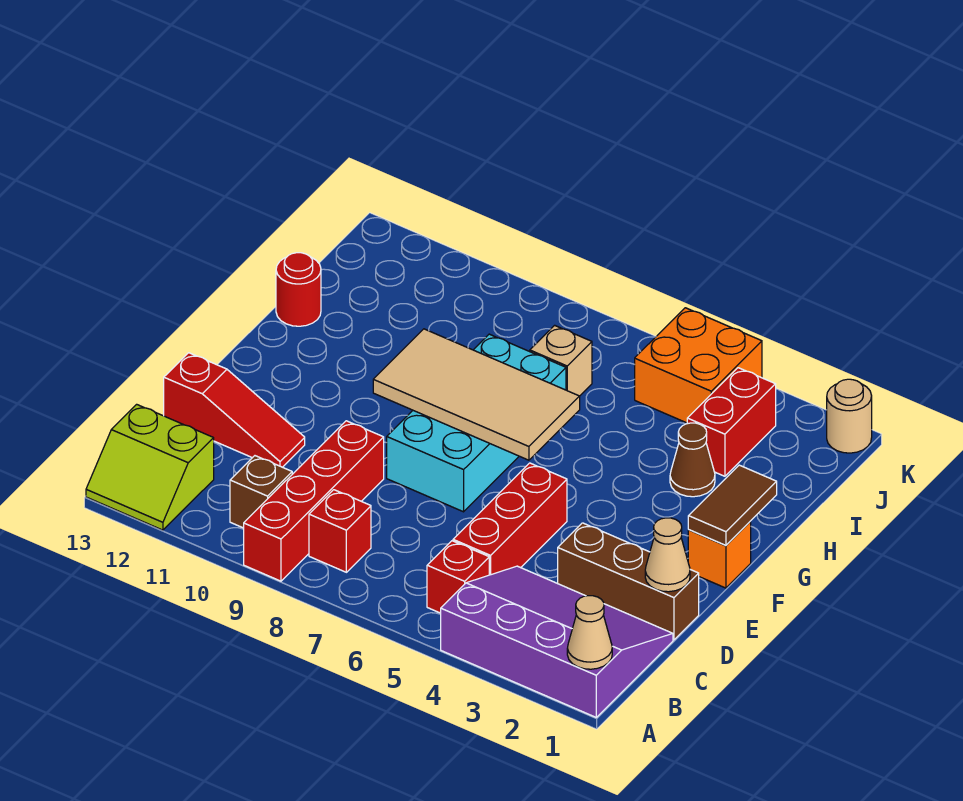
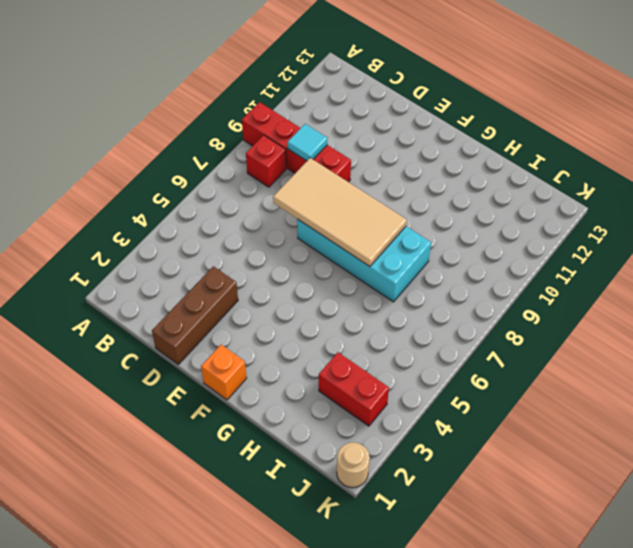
cyan 1x1 tile [287,124,328,161] -> none
tan 2x4 tile [273,158,407,266] -> tan 2x4 tile turned to [373,329,580,460]
none -> purple 3x4 slope [441,566,673,717]
none -> lime 2x2 slope [86,404,214,530]
none -> red 1x1 brick [427,541,489,613]

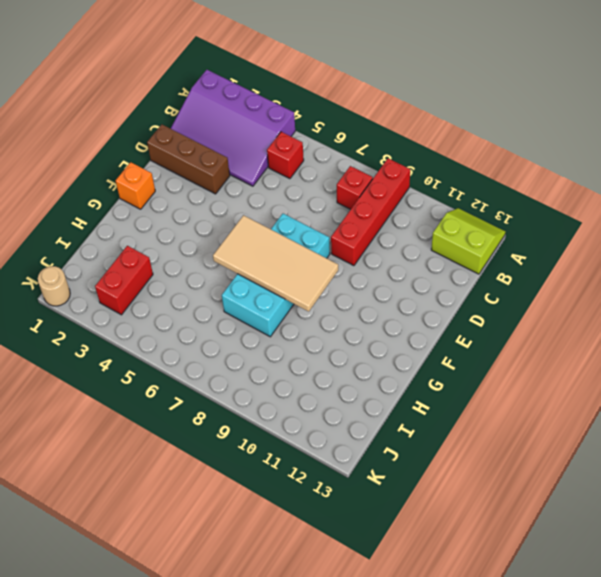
none -> brown 1x1 brick [230,456,292,528]
none -> red 1x3 brick [453,463,567,575]
none -> red 1x3 slope [164,353,305,467]

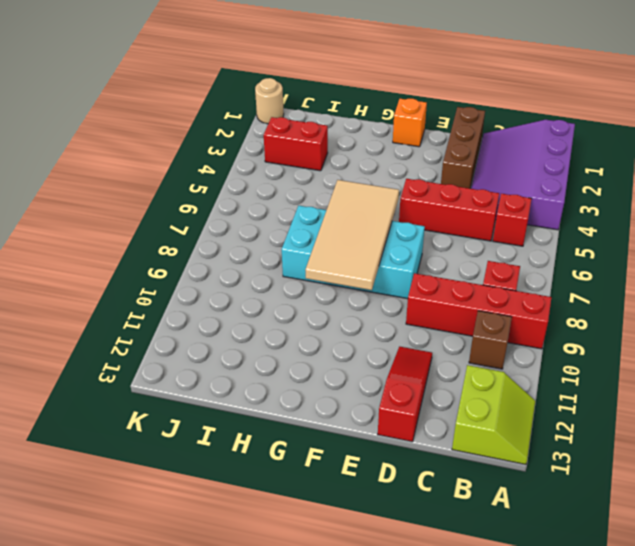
none -> brown 1x1 cone [670,423,715,497]
none -> red 1x1 round brick [276,253,321,326]
none -> tan 1x1 brick [530,325,592,396]

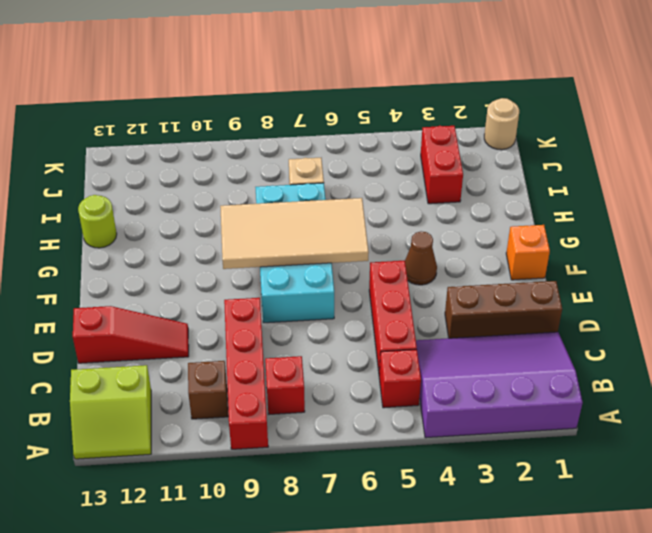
brown 1x1 cone [405,232,437,285] -> brown 1x1 cone moved to [670,423,715,497]
lime 1x1 round brick [78,195,117,248] -> red 1x1 round brick [276,253,321,326]
none -> orange 2x2 brick [635,308,762,423]
none -> tan 1x1 cone [567,596,612,669]
none -> tan 1x1 cone [645,518,690,592]

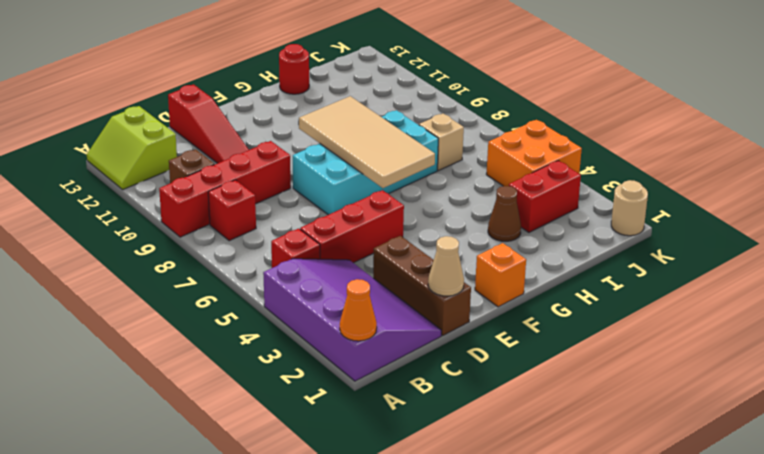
orange 1x1 cone [340,279,377,341] -> tan 1x1 cone [567,596,612,669]
none -> brown 1x2 tile [688,465,777,546]

